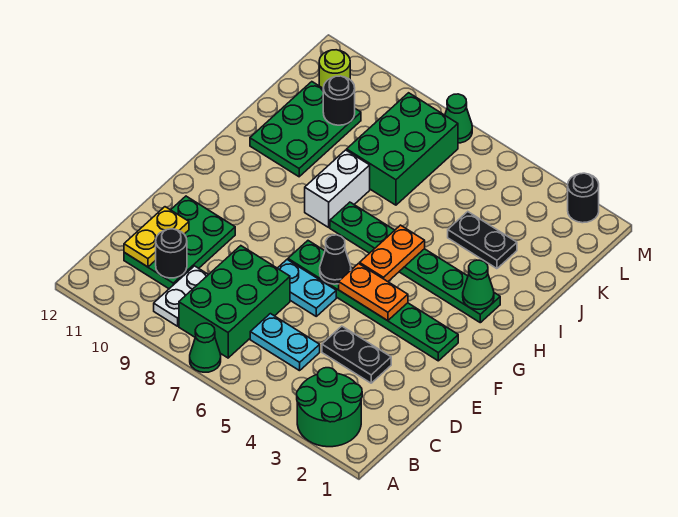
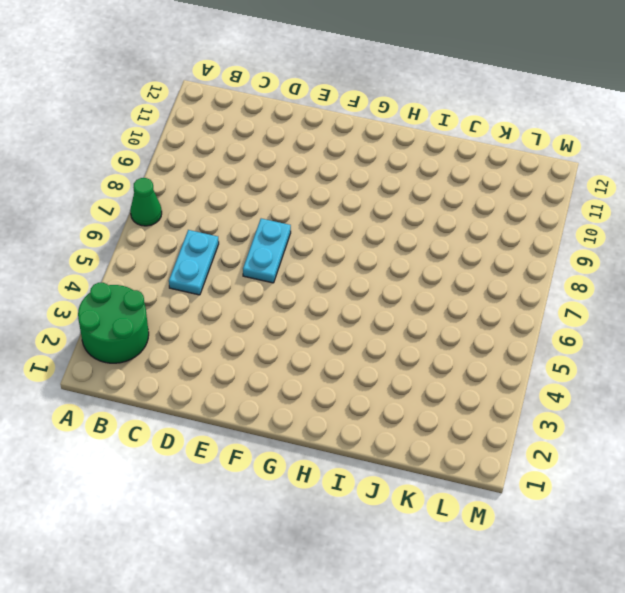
none -> green 2x3 brick [179,246,290,358]
none -> white 1x2 plate [154,266,208,326]
none -> green 2x3 plate [124,196,235,289]

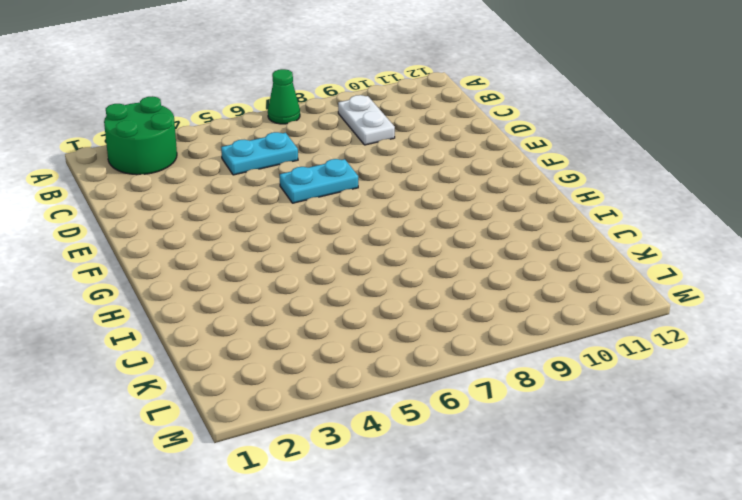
none -> green 2x3 brick [179,246,290,358]
none -> green 2x3 plate [124,196,235,289]
none -> black 1x2 plate [322,326,391,383]

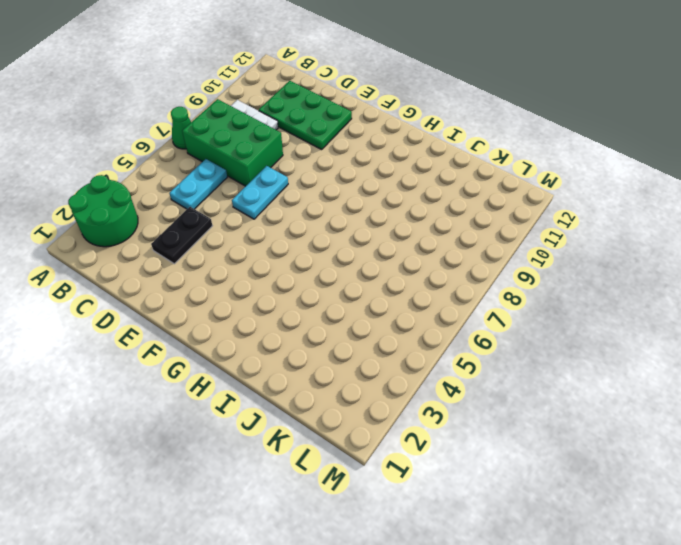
none -> green 1x6 plate [288,241,458,361]
none -> green 1x6 plate [330,202,500,323]
none -> white 1x2 brick [305,150,370,227]

